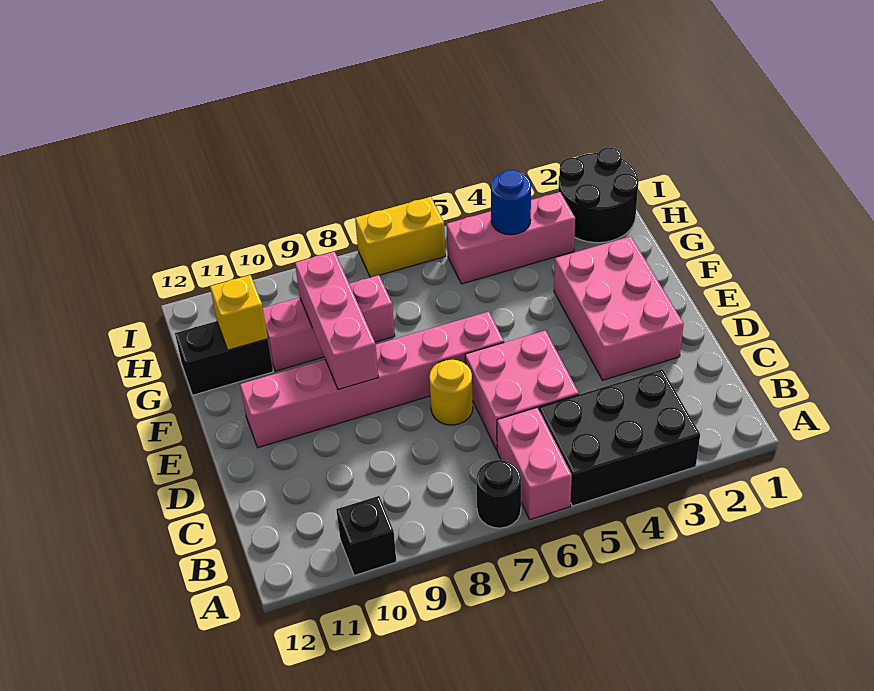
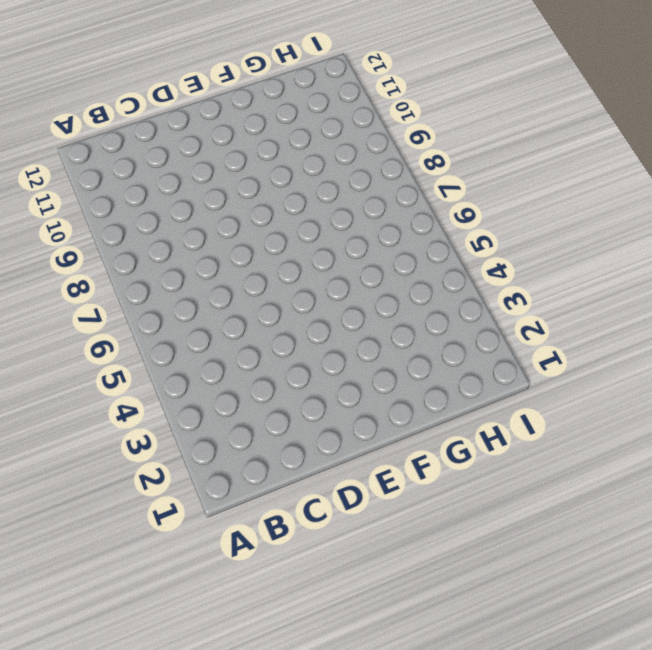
none -> black 2x3 brick [539,369,700,506]
none -> pink 1x2 brick [497,408,572,519]
none -> black 1x1 round brick [476,460,521,528]

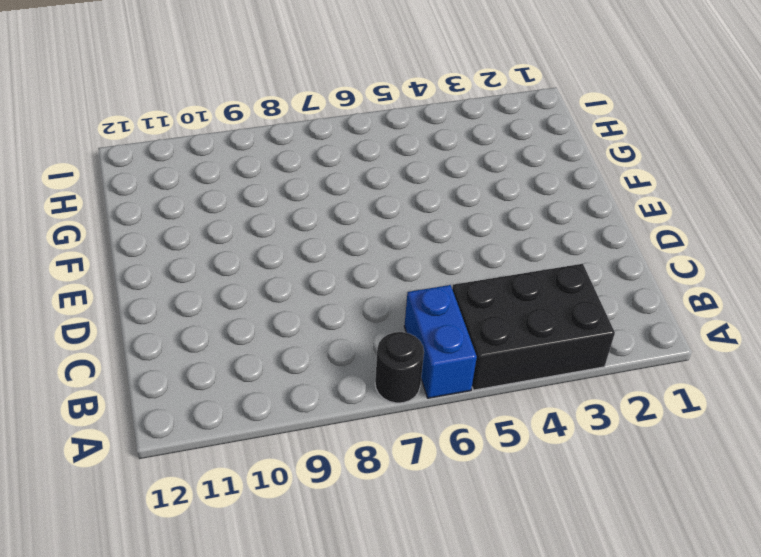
blue 1x2 brick [404,285,477,398] -> pink 1x2 brick [497,408,572,519]
none -> black 1x1 brick [336,496,396,576]
none -> pink 2x2 brick [465,330,579,450]
none -> pink 2x3 brick [554,236,684,380]

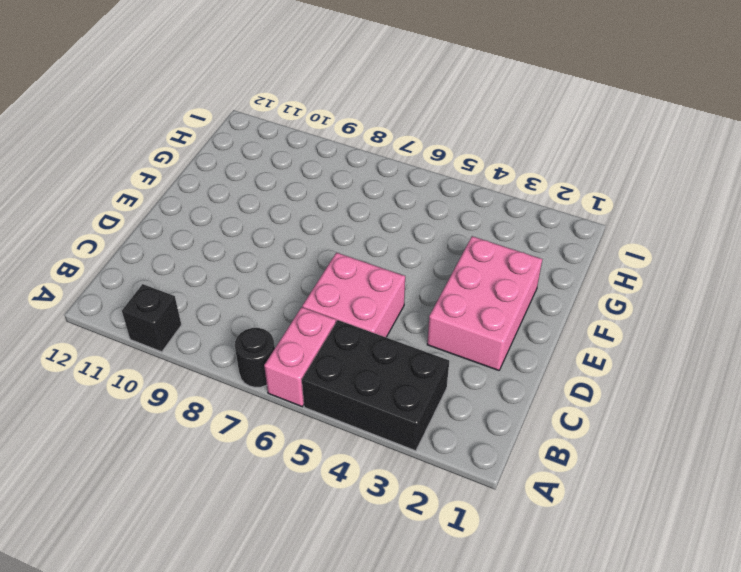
none -> yellow 1x1 round brick [429,359,473,425]
none -> pink 1x6 brick [240,312,504,448]
none -> pink 1x3 brick [263,275,395,371]

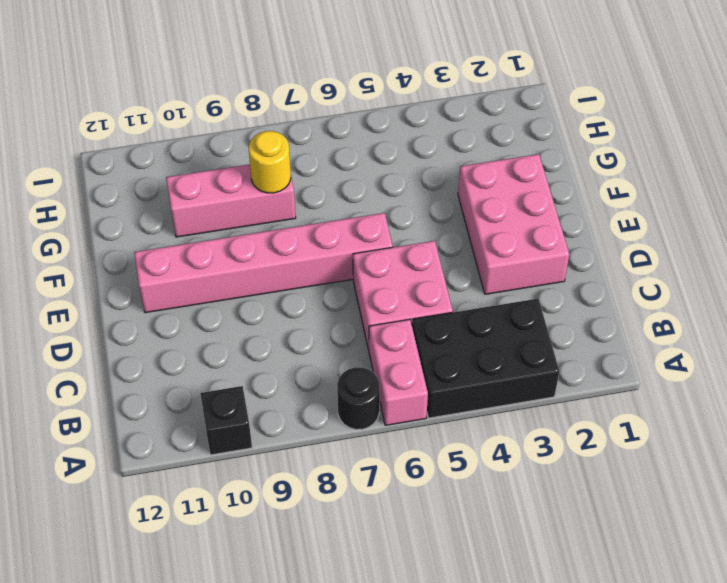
yellow 1x1 round brick [249,131,291,193] -> yellow 1x1 round brick moved to [429,359,473,425]
none -> black 1x2 brick [175,321,273,395]
none -> black 2x2 round brick [558,147,638,243]
none -> pink 1x3 brick [447,192,575,284]

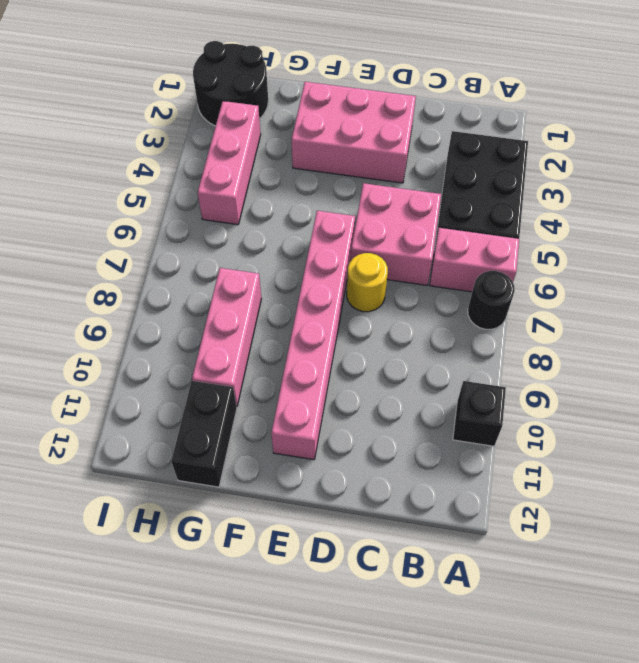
none -> yellow 1x2 brick [355,197,445,277]
none -> pink 1x3 brick [295,251,378,390]
none -> yellow 1x1 brick [210,275,268,350]

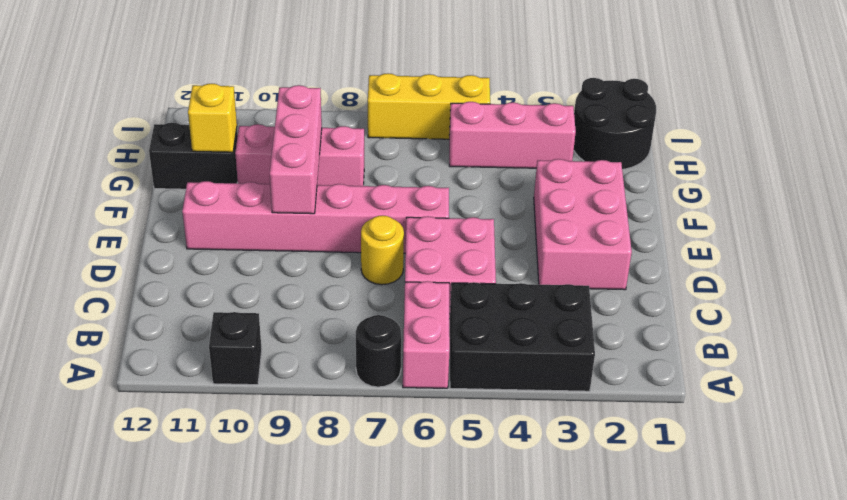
yellow 1x3 brick [368,73,490,139] -> yellow 1x2 brick [355,197,445,277]
none -> blue 1x1 round brick [491,170,531,235]

